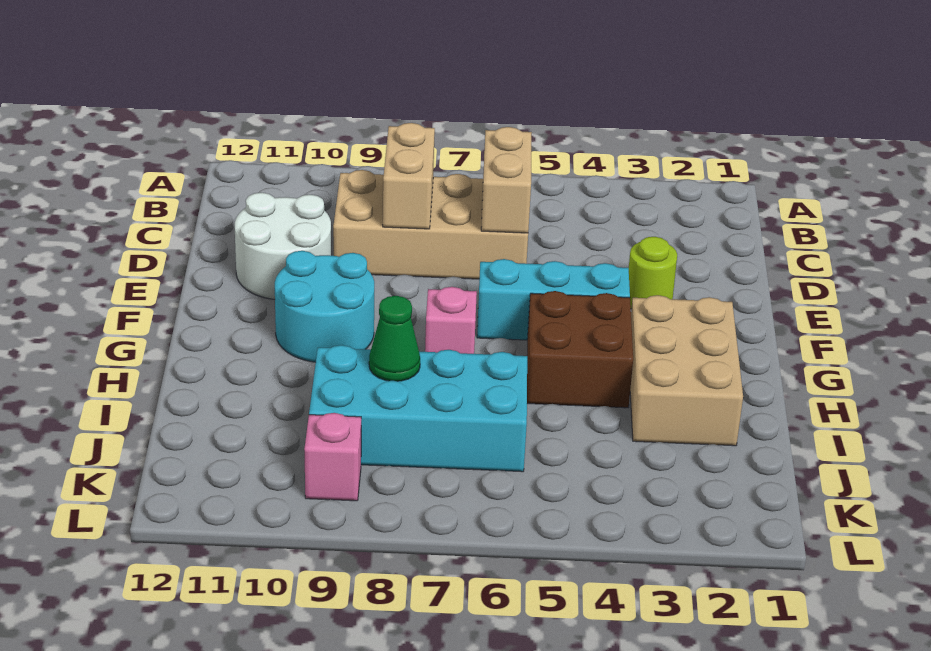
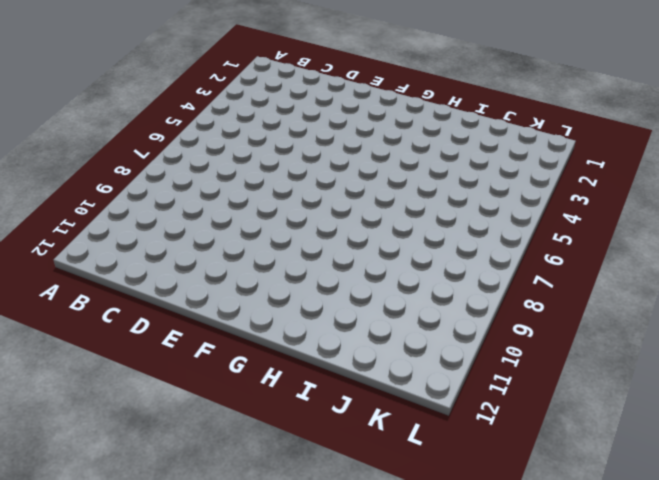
none -> tan 2x4 brick [333,170,528,279]
none -> white 2x2 round brick [235,193,331,299]
none -> lime 1x1 round brick [629,237,677,309]

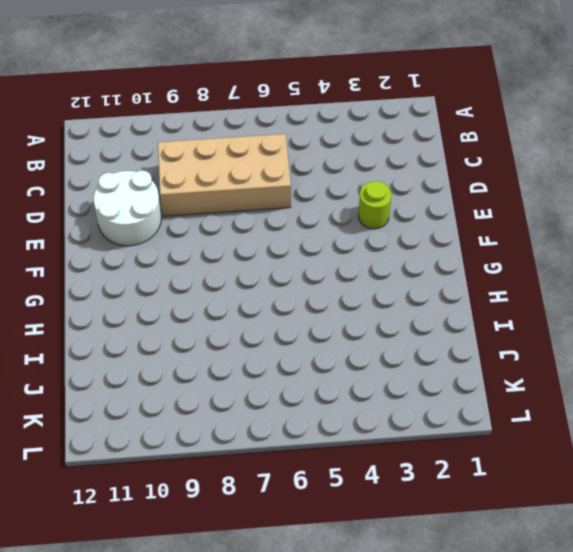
none -> cyan 1x3 brick [477,259,630,340]
none -> cyan 2x2 round brick [275,251,374,362]
none -> tan 2x3 brick [630,295,743,446]

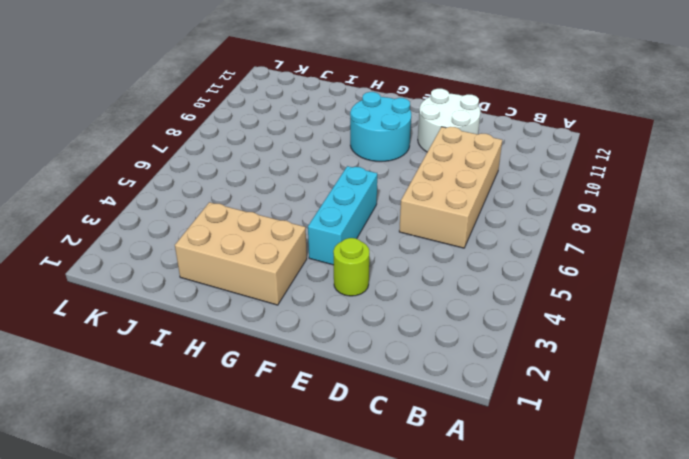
none -> brown 2x2 brick [527,291,633,408]
none -> pink 1x1 brick [425,287,477,354]
none -> cyan 2x4 brick [309,345,527,472]

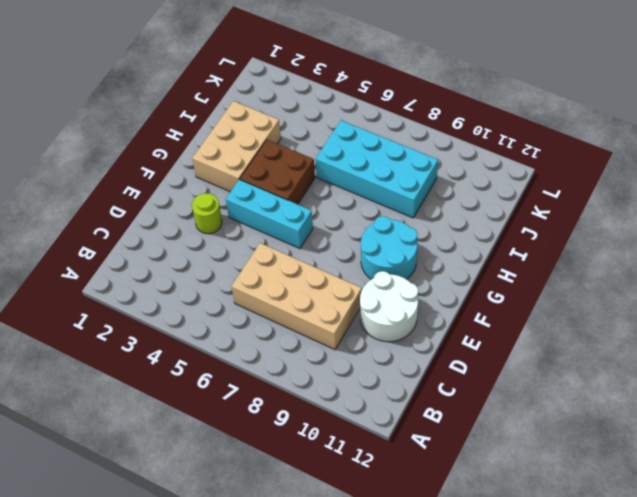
none -> pink 1x1 brick [425,287,477,354]
none -> pink 1x1 brick [304,413,361,501]
none -> tan 1x2 brick [481,127,532,233]

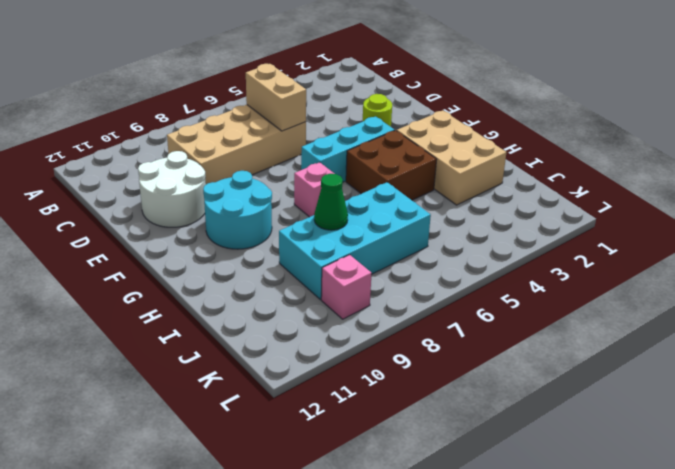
none -> tan 1x2 brick [383,123,435,229]

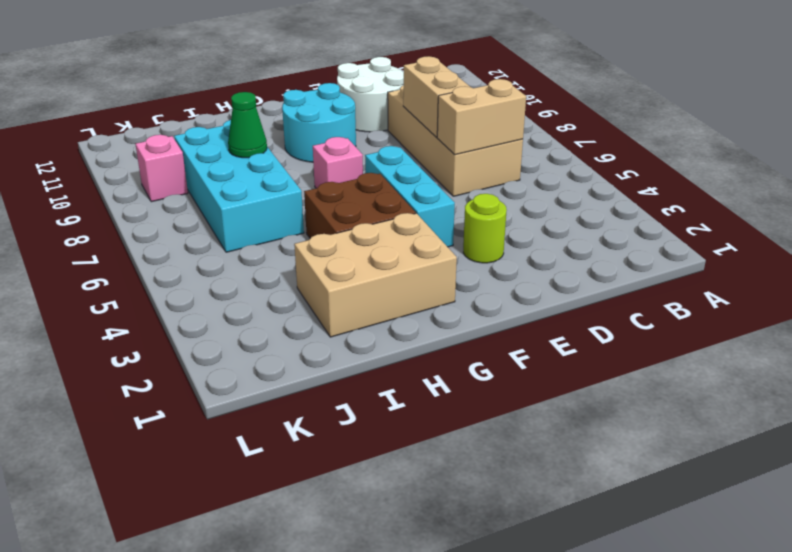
tan 1x2 brick [403,56,470,137] -> tan 1x2 brick turned to [383,123,435,229]

